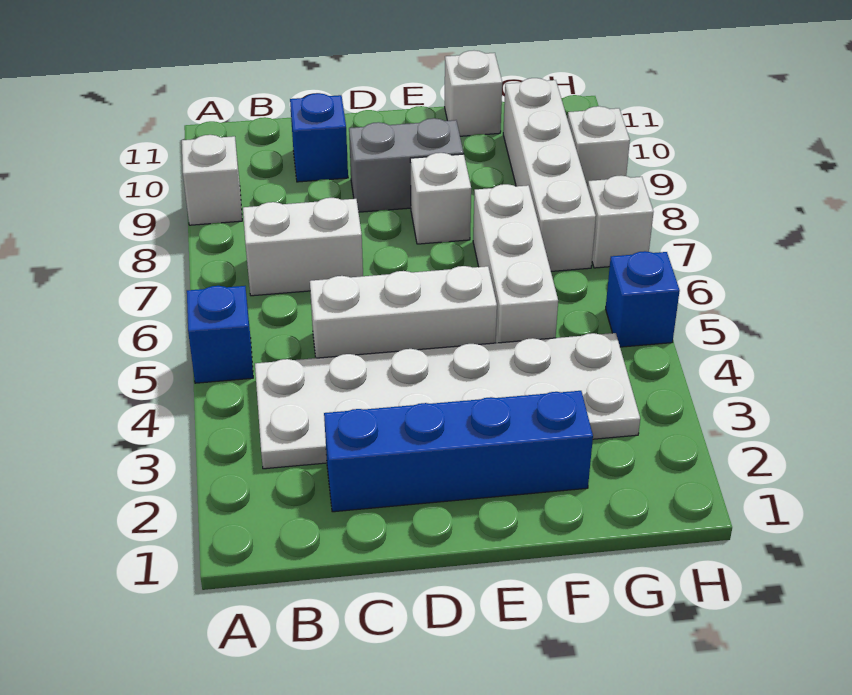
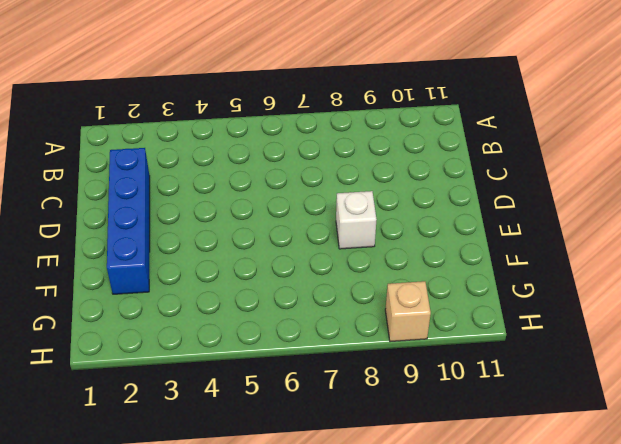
tan 1x1 brick [385,281,431,342] -> white 1x1 brick [567,106,630,187]
none -> blue 1x1 brick [187,286,253,383]
none -> white 1x1 brick [182,135,242,225]
none -> white 2x6 plate [255,333,640,469]

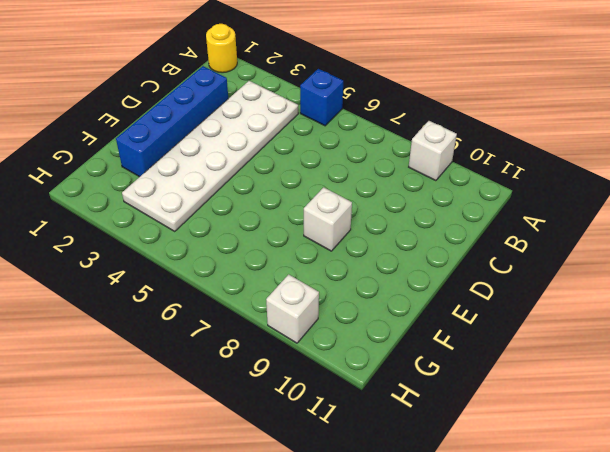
yellow 1x1 round brick [206,24,237,73] -> none
none -> white 1x2 brick [243,198,363,296]
none -> white 1x3 brick [310,266,497,358]
none -> blue 1x1 brick [290,93,348,182]

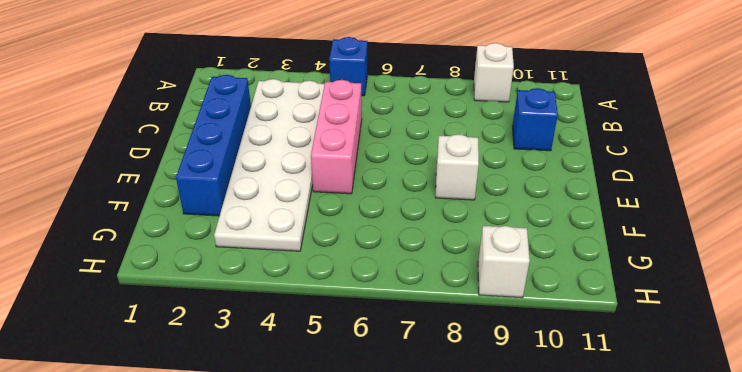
pink 1x3 brick [311,80,362,194] -> white 1x3 brick [310,266,497,358]
none -> white 1x2 brick [243,198,363,296]
none -> grey 1x2 brick [349,118,464,212]
none -> white 1x3 brick [473,184,558,343]

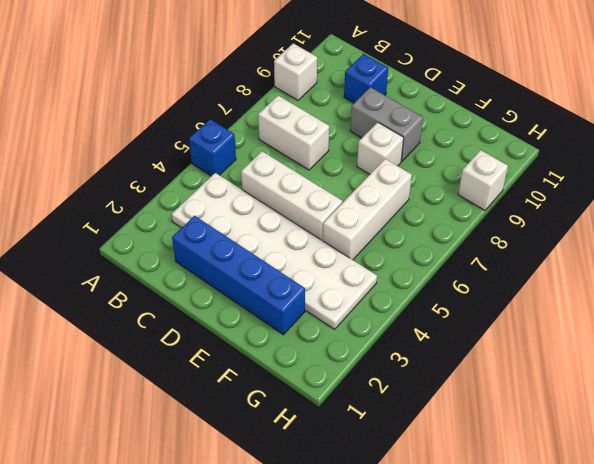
none -> white 1x1 brick [445,51,502,136]
none -> white 1x4 brick [503,78,596,271]
none -> blue 1x1 brick [606,251,680,347]

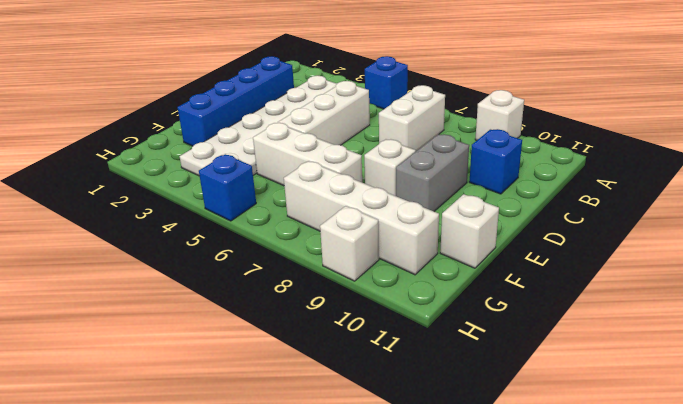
none -> white 1x1 brick [588,176,653,268]

